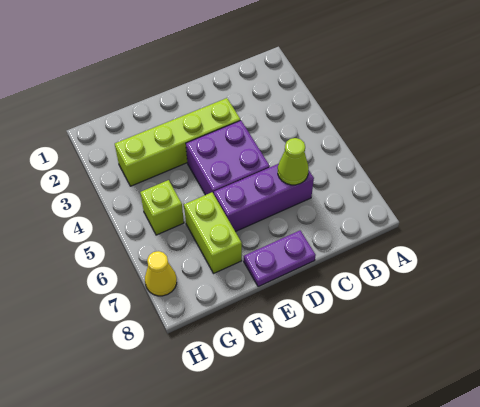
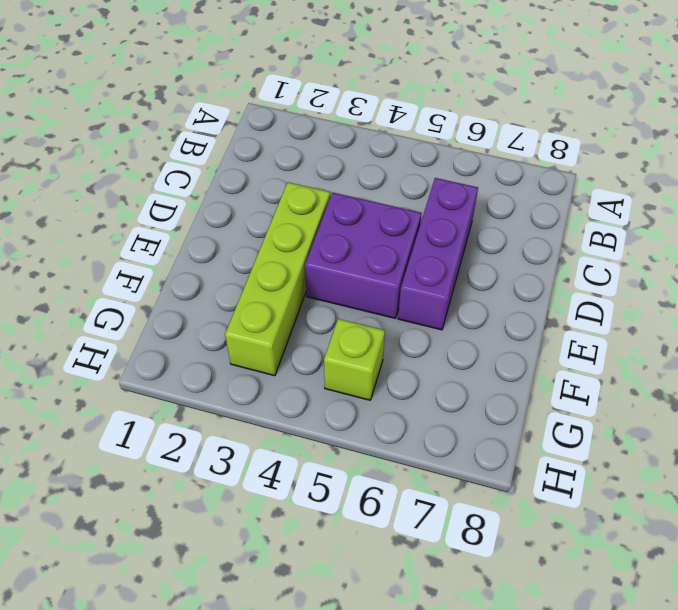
none -> purple 1x2 plate [244,231,316,287]
none -> lime 1x2 brick [184,192,242,274]

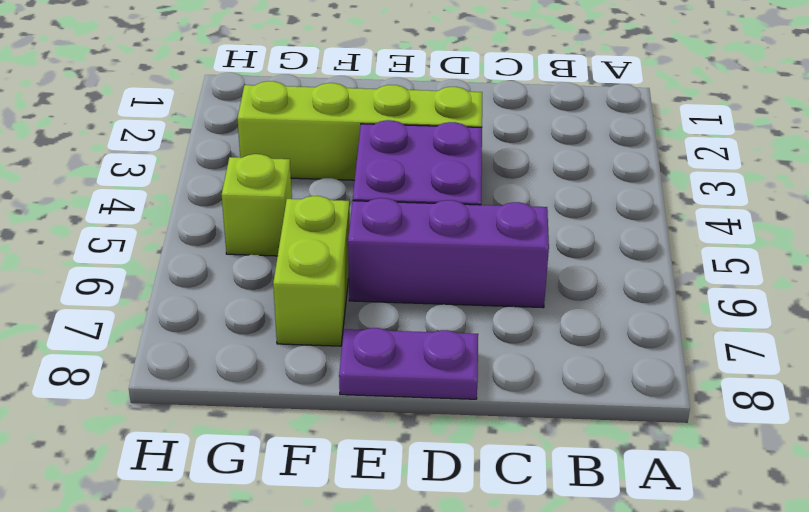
none -> yellow 1x1 cone [145,251,177,296]
none -> lime 1x1 cone [278,138,309,185]

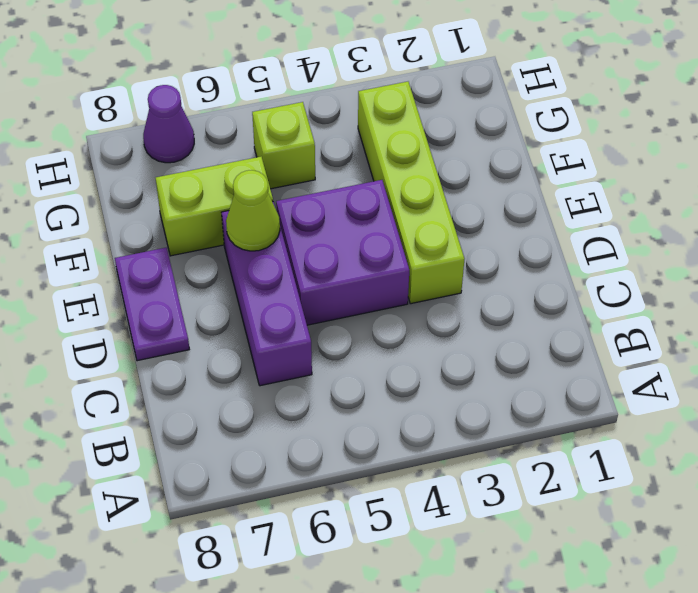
lime 1x1 cone [226,170,280,251] -> lime 1x1 cone moved to [278,138,309,185]
purple 1x1 cone [143,85,194,163] -> yellow 1x1 cone [145,251,177,296]

